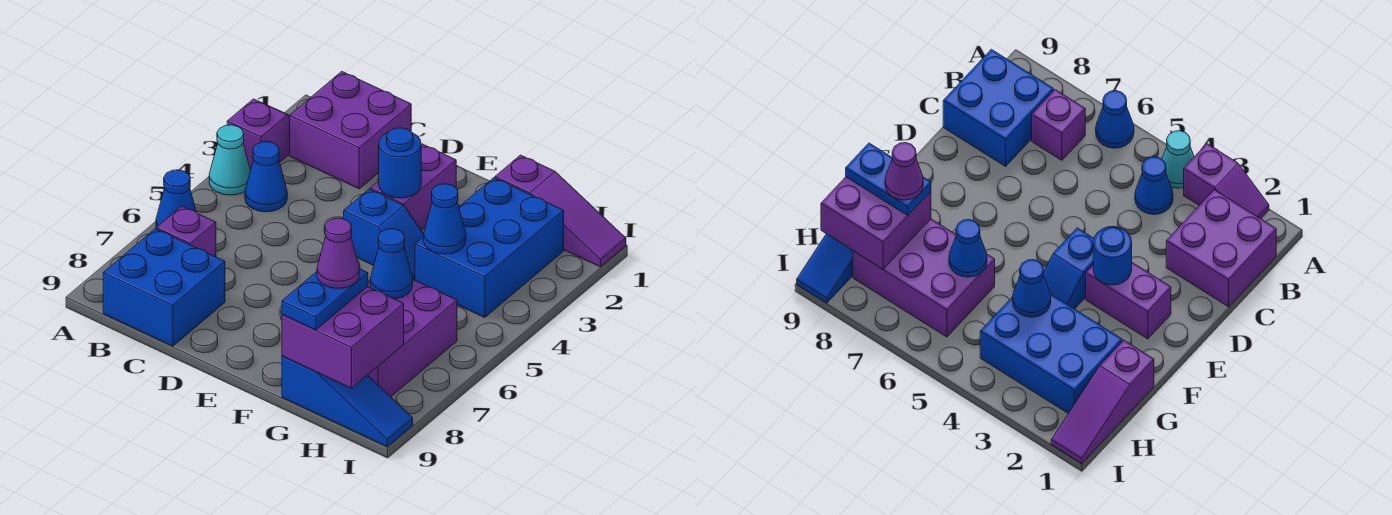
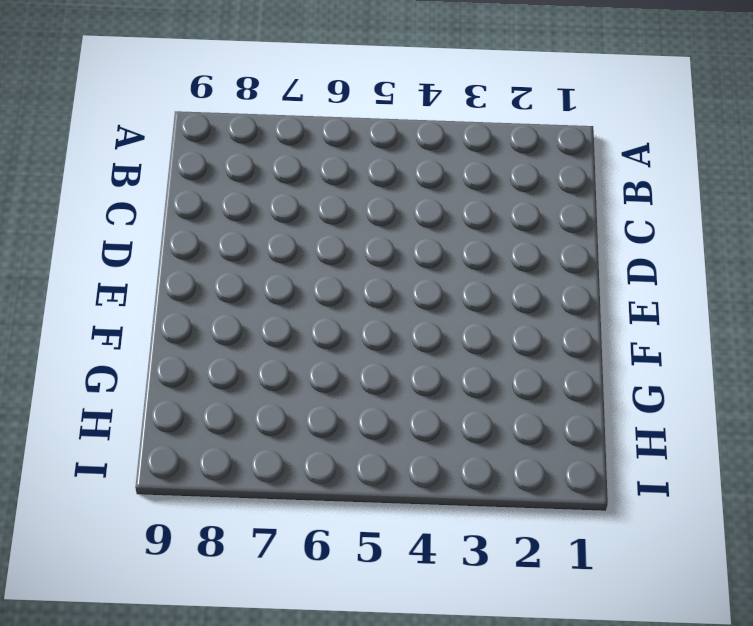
none -> purple 1x2 slope [227,99,290,170]
none -> cyan 1x1 cone [209,125,251,195]
none -> blue 1x1 cone [156,170,196,229]

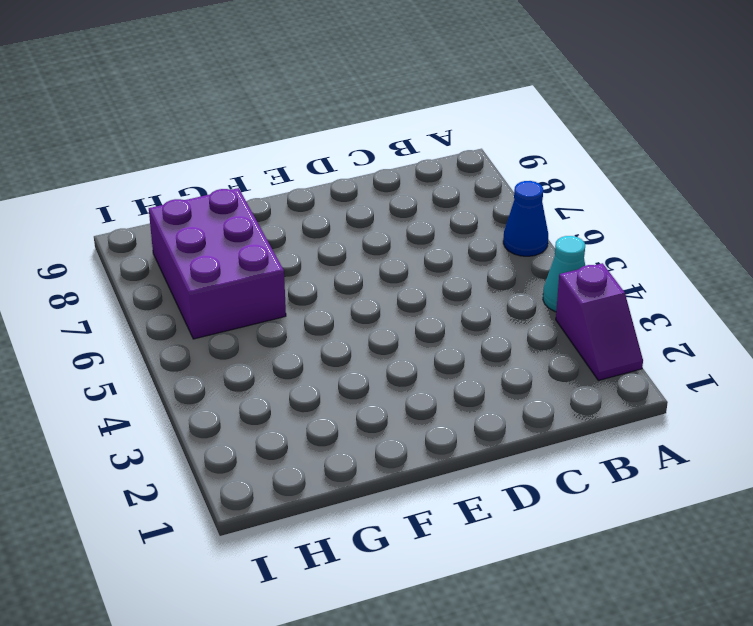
none -> purple 2x2 brick [290,71,411,189]
none -> blue 1x1 cone [245,142,287,212]
none -> purple 1x1 brick [157,206,216,257]

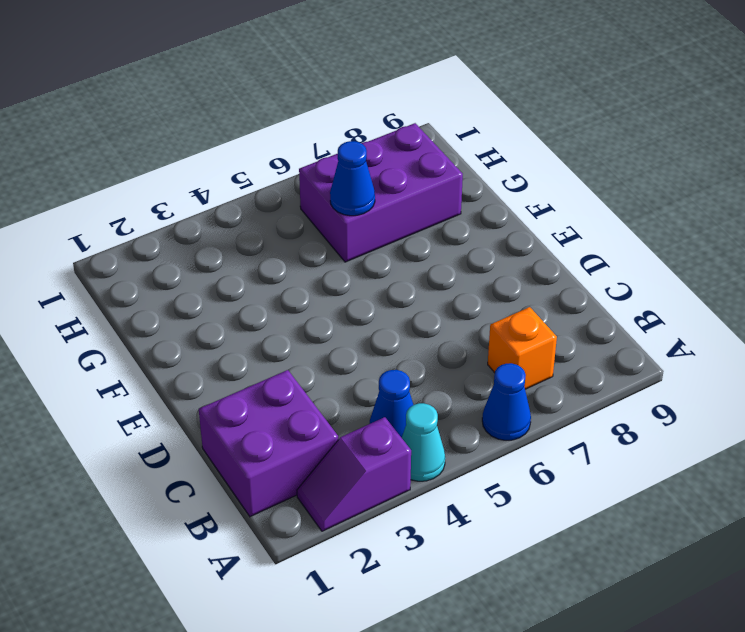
orange 1x1 brick [488,307,557,389] -> purple 1x1 brick [157,206,216,257]
none -> blue 2x2 brick [103,229,225,346]
none -> purple 1x2 brick [370,144,456,230]
none -> blue 1x2 slope [344,189,424,280]

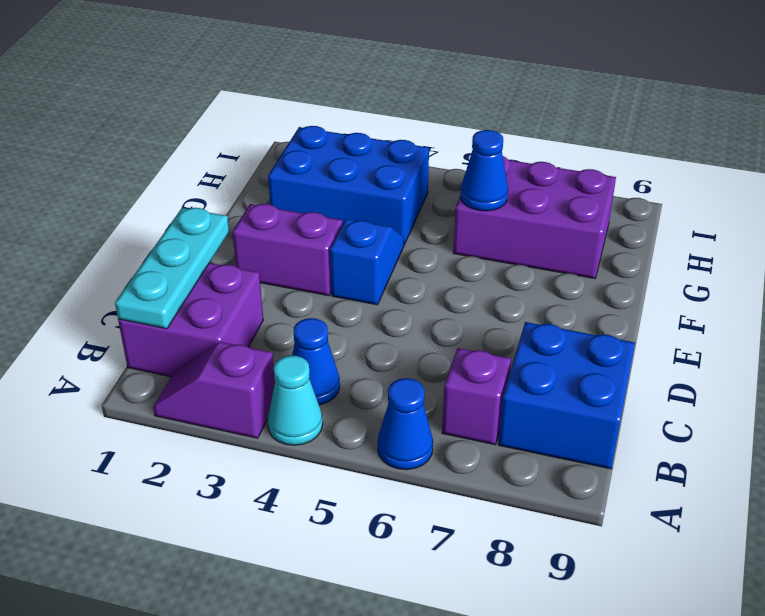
cyan 1x3 plate [115,208,229,329] -> none
none -> purple 1x3 slope [495,155,626,267]
none -> blue 1x3 slope [282,356,413,446]
none -> blue 1x1 round brick [379,128,421,198]

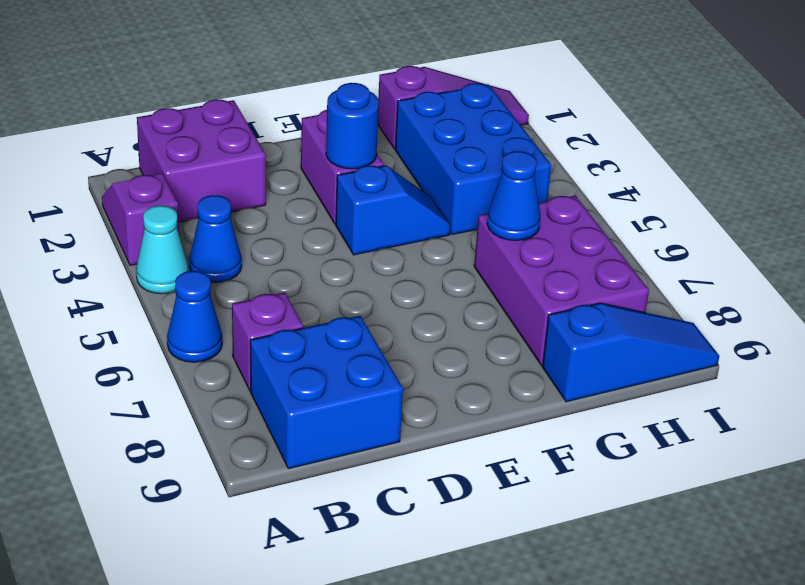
none -> blue 1x1 cone [424,184,466,254]
none -> purple 2x2 brick [282,287,404,388]
none -> blue 1x2 plate [282,269,368,330]

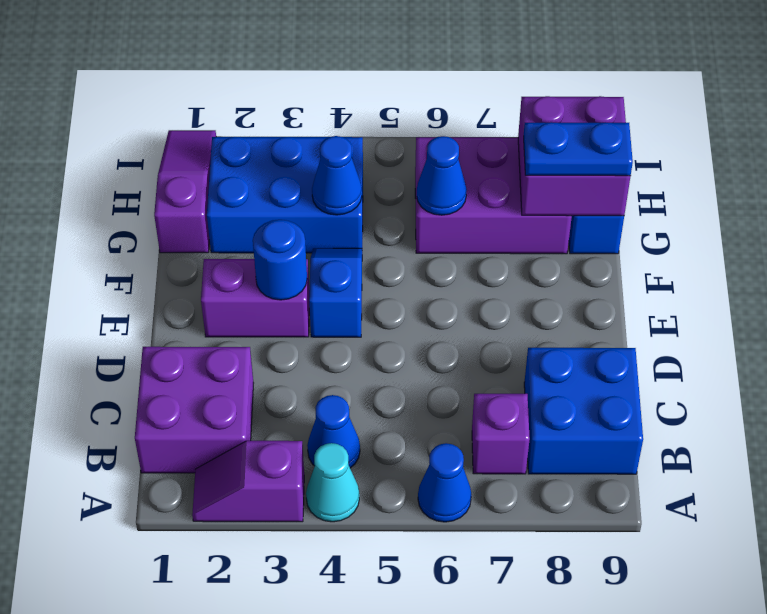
none -> purple 1x1 cone [317,218,359,288]

